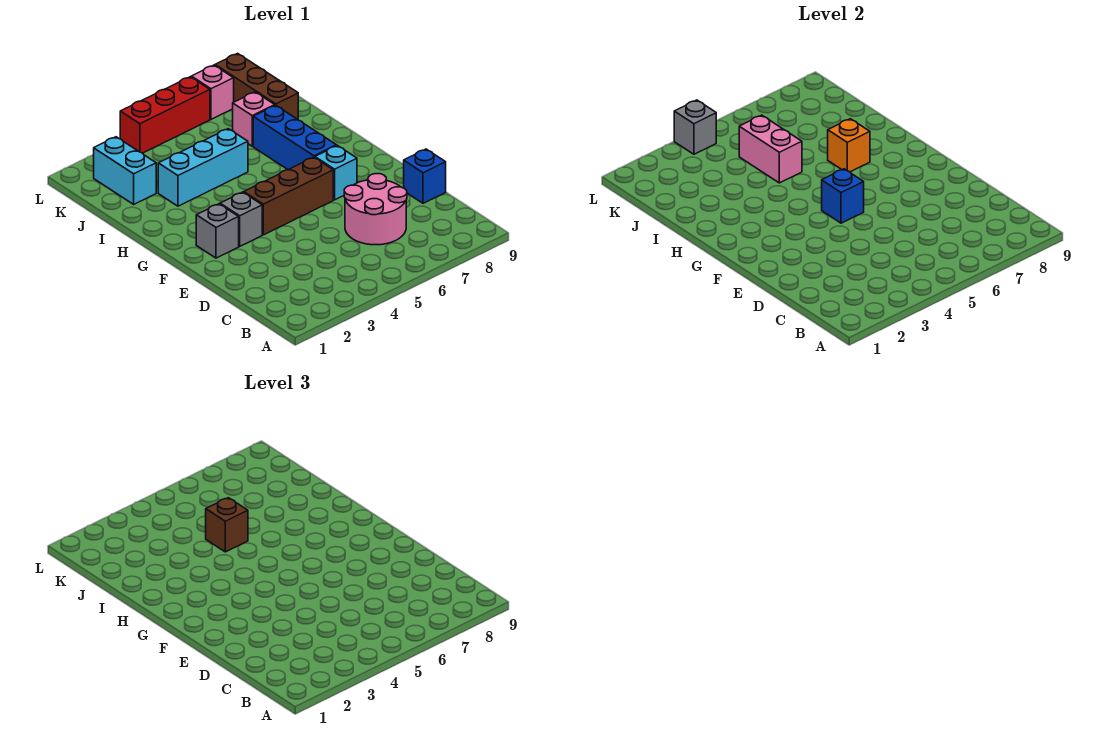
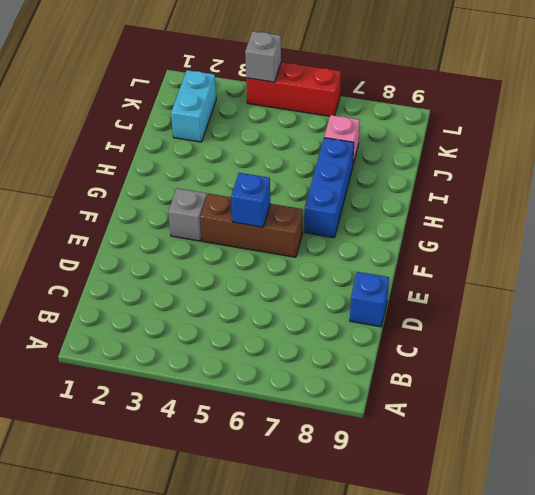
none -> pink 2x2 round brick [344,174,407,245]
none -> grey 1x1 brick [196,204,239,258]
none -> cyan 1x1 brick [315,146,357,200]

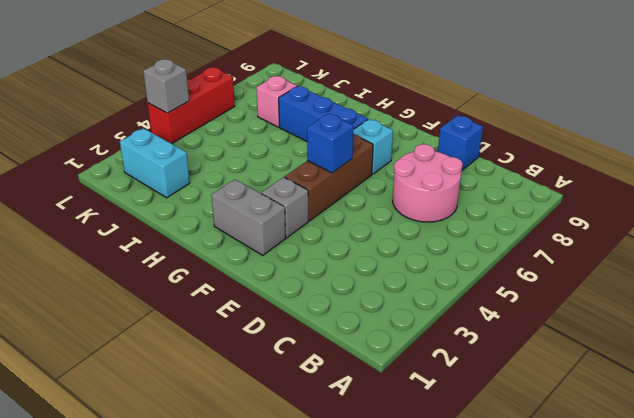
grey 1x2 brick [211,179,286,255] -> grey 1x1 brick [196,204,239,258]
none -> cyan 1x3 brick [158,129,248,206]
none -> brown 1x3 brick [215,53,298,119]
none -> pink 1x1 brick [191,65,234,119]

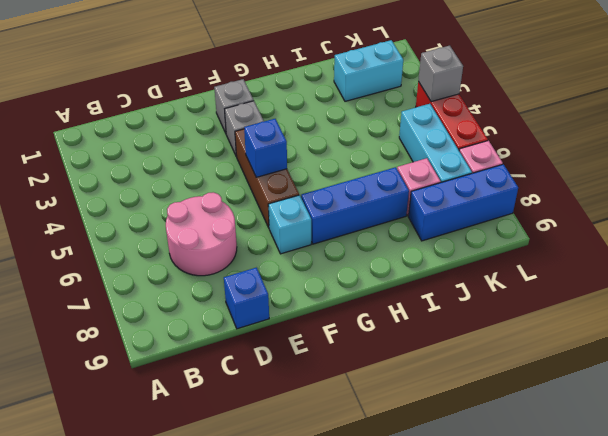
blue 1x3 brick [408,164,518,241] -> brown 1x3 brick [215,53,298,119]
cyan 1x3 brick [399,104,472,182] -> cyan 1x3 brick moved to [158,129,248,206]
none -> orange 1x1 brick [828,119,870,172]
none -> pink 1x2 brick [739,115,802,183]
none -> brown 1x1 brick [206,498,248,552]

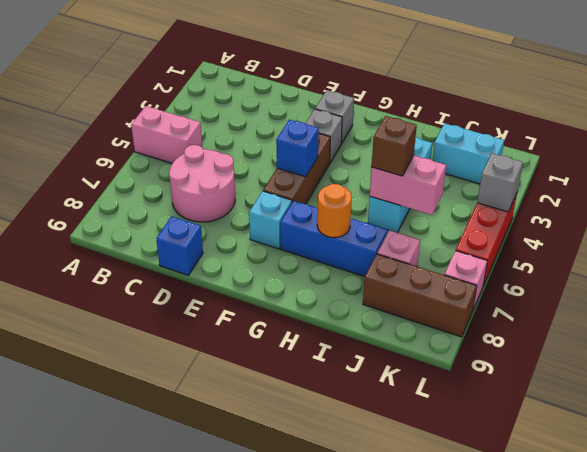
pink 1x2 brick [131,106,202,163] -> none
orange 1x1 round brick [317,184,352,238] -> orange 1x1 brick [828,119,870,172]

